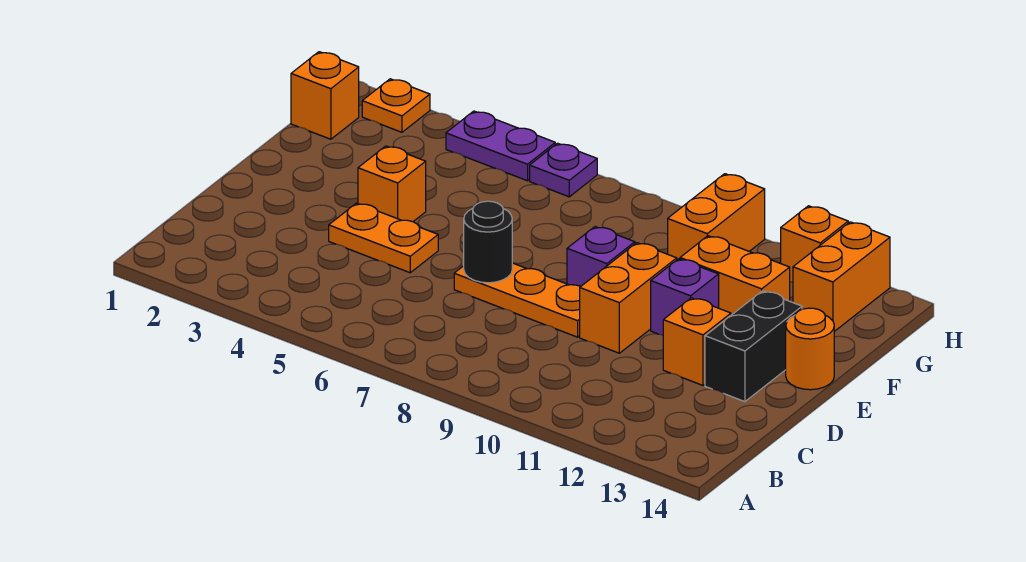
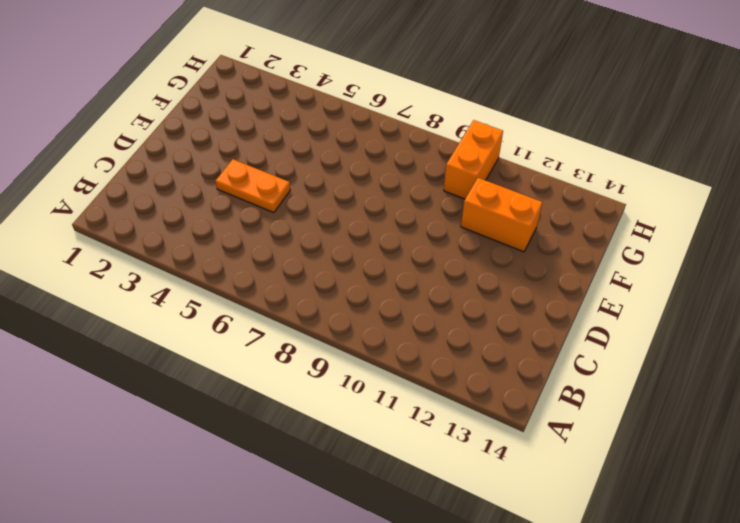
none -> orange 1x3 plate [454,263,581,337]
none -> orange 1x2 brick [580,243,677,353]
none -> orange 1x1 brick [663,298,731,385]

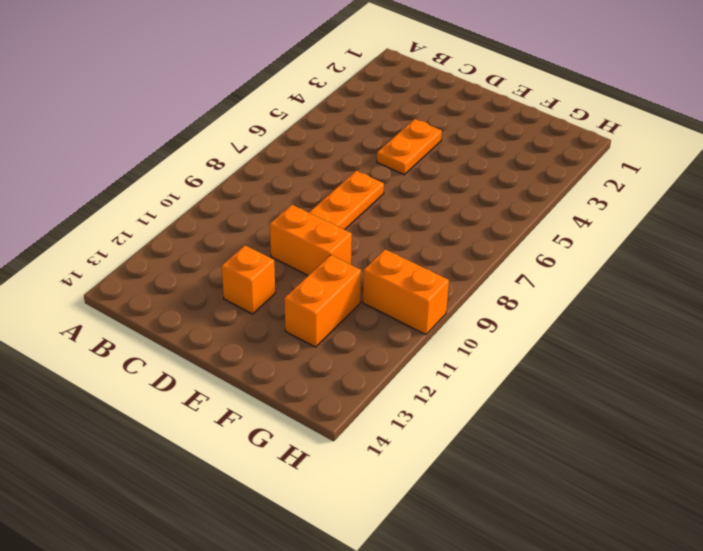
none -> black 1x2 brick [705,291,802,402]
none -> orange 1x1 brick [358,146,426,222]
none -> purple 1x1 brick [567,227,635,286]

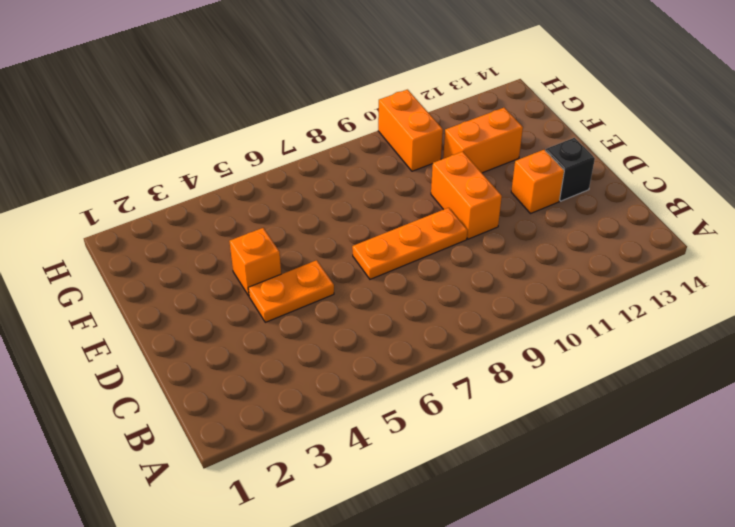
black 1x1 brick [546,138,595,201] -> black 1x2 brick [705,291,802,402]
none -> purple 1x1 brick [567,227,635,286]
none -> purple 1x1 brick [651,259,719,335]
none -> orange 1x1 round brick [786,308,834,390]

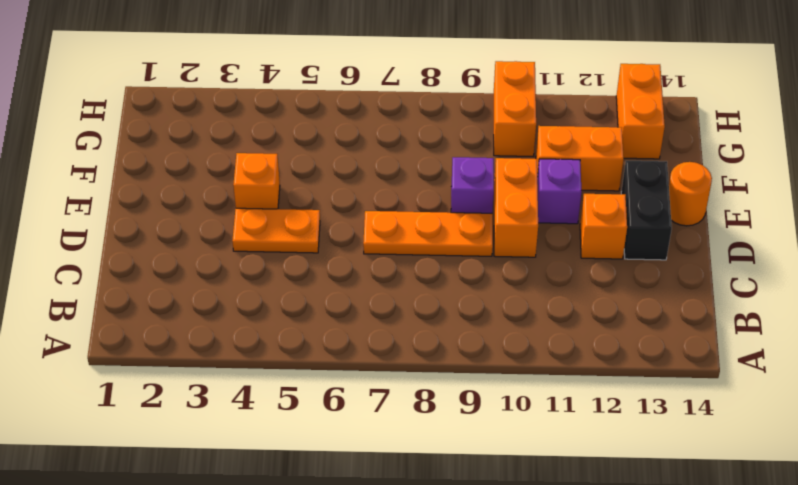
none -> orange 1x1 brick [291,52,359,139]
none -> orange 1x1 plate [362,79,430,132]
none -> purple 1x2 plate [446,111,555,181]

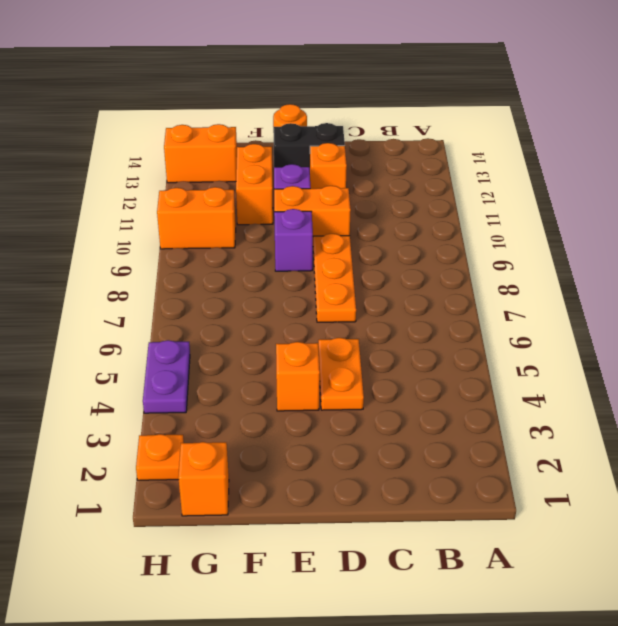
none -> purple 1x1 plate [530,143,597,197]
none -> orange 1x1 brick [781,206,848,282]
none -> black 1x1 round brick [464,201,512,283]

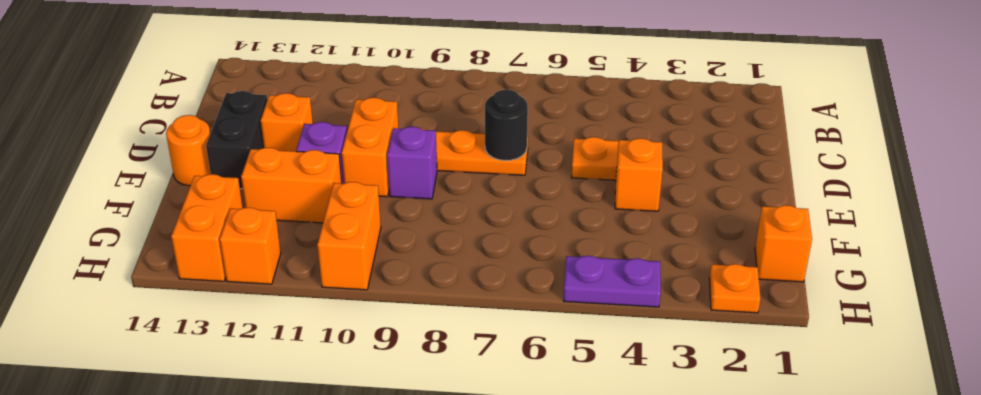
none -> purple 1x1 plate [530,143,597,197]

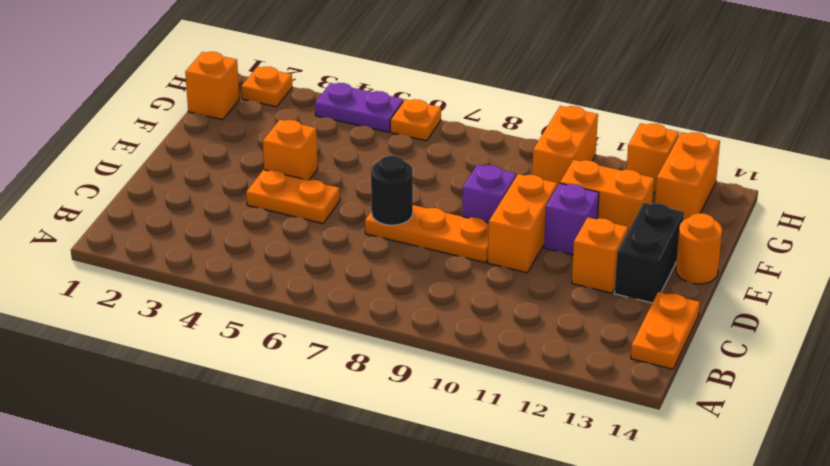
orange 1x2 plate [631,292,700,369] -> none
orange 1x1 plate [390,99,441,141] -> purple 1x1 plate [530,143,597,197]

